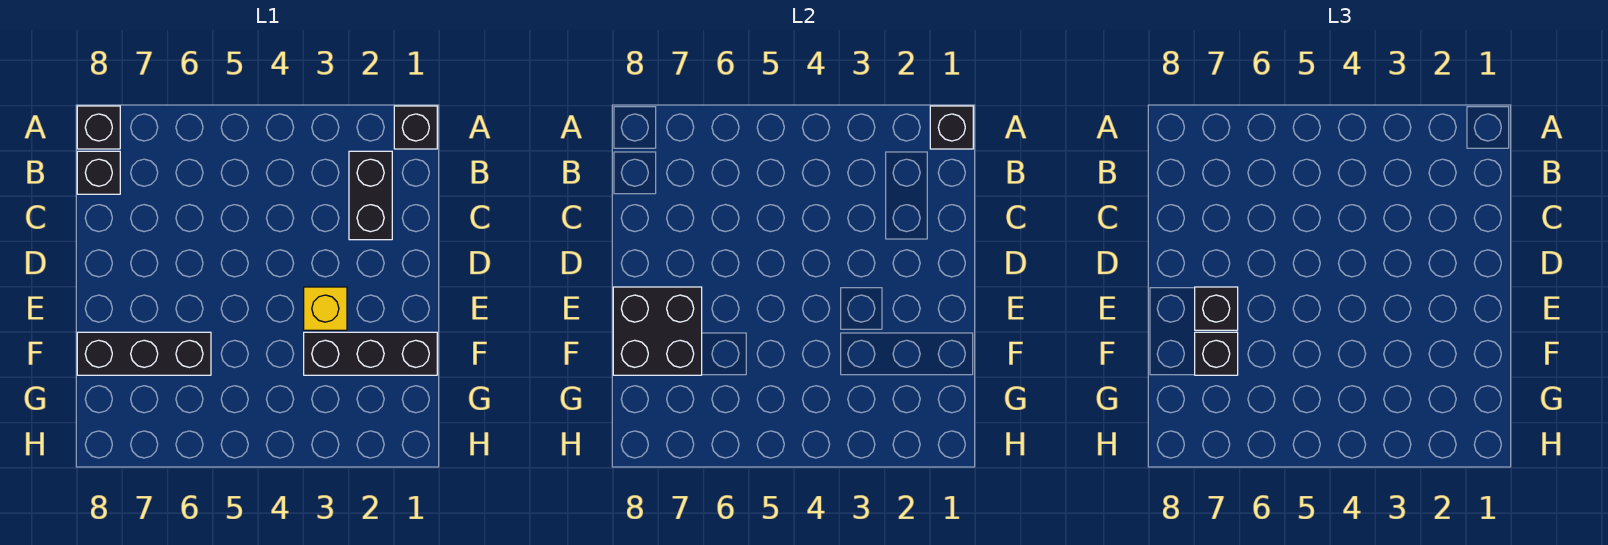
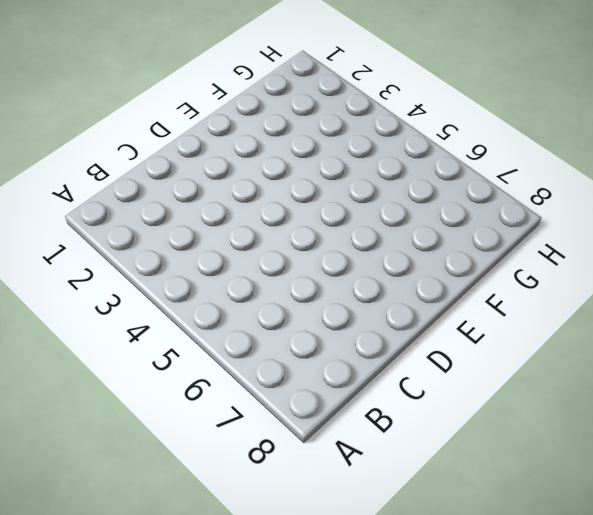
none -> black 1x1 brick [394,106,437,149]
none -> black 1x1 brick [77,106,120,149]

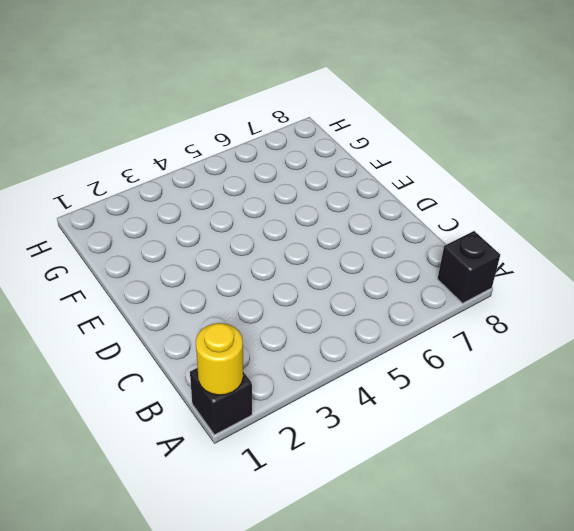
yellow 1x1 round brick [196,323,243,395] -> black 1x1 brick [930,106,973,149]
none -> black 1x2 brick [349,151,392,240]
none -> black 1x1 brick [77,151,120,194]

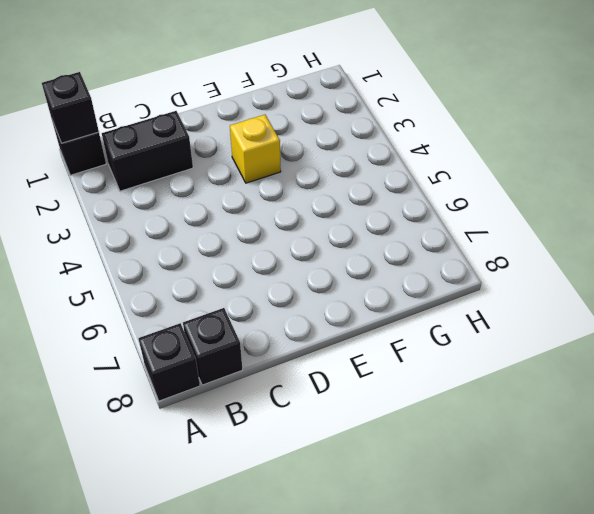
none -> black 1x3 brick [304,332,437,375]
none -> black 1x3 brick [77,332,211,375]

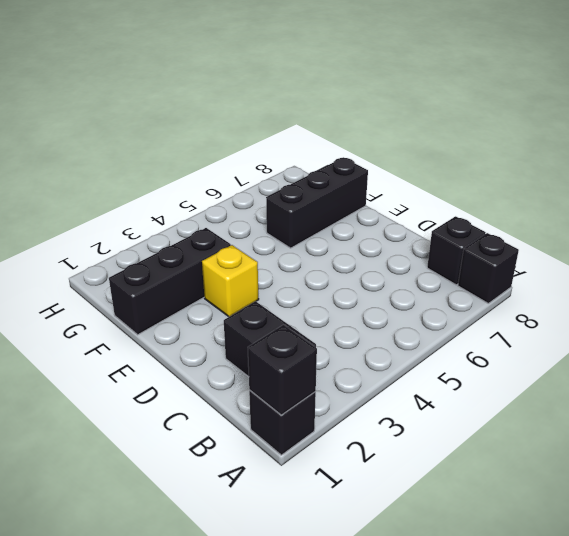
none -> black 2x2 brick [613,287,702,375]
none -> black 1x1 brick [1195,287,1238,330]

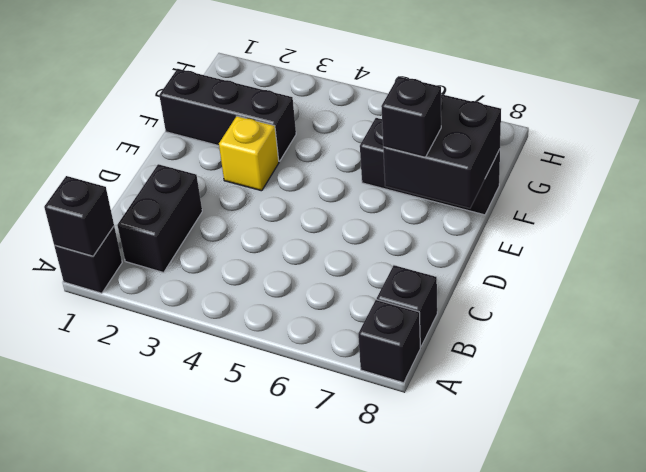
none -> black 1x1 brick [1195,332,1238,375]

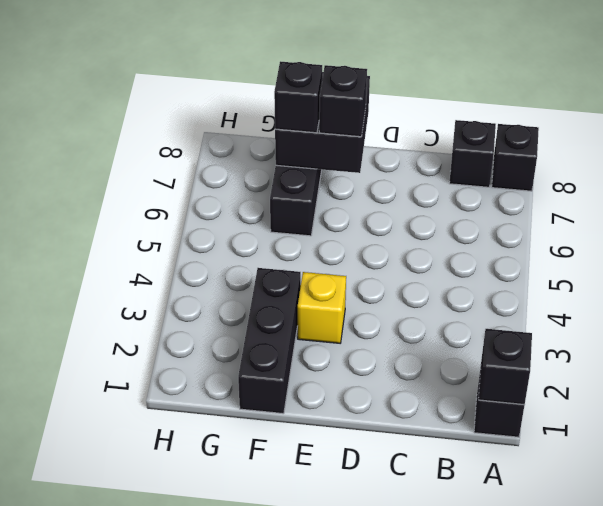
none -> black 1x2 brick [349,151,392,240]

